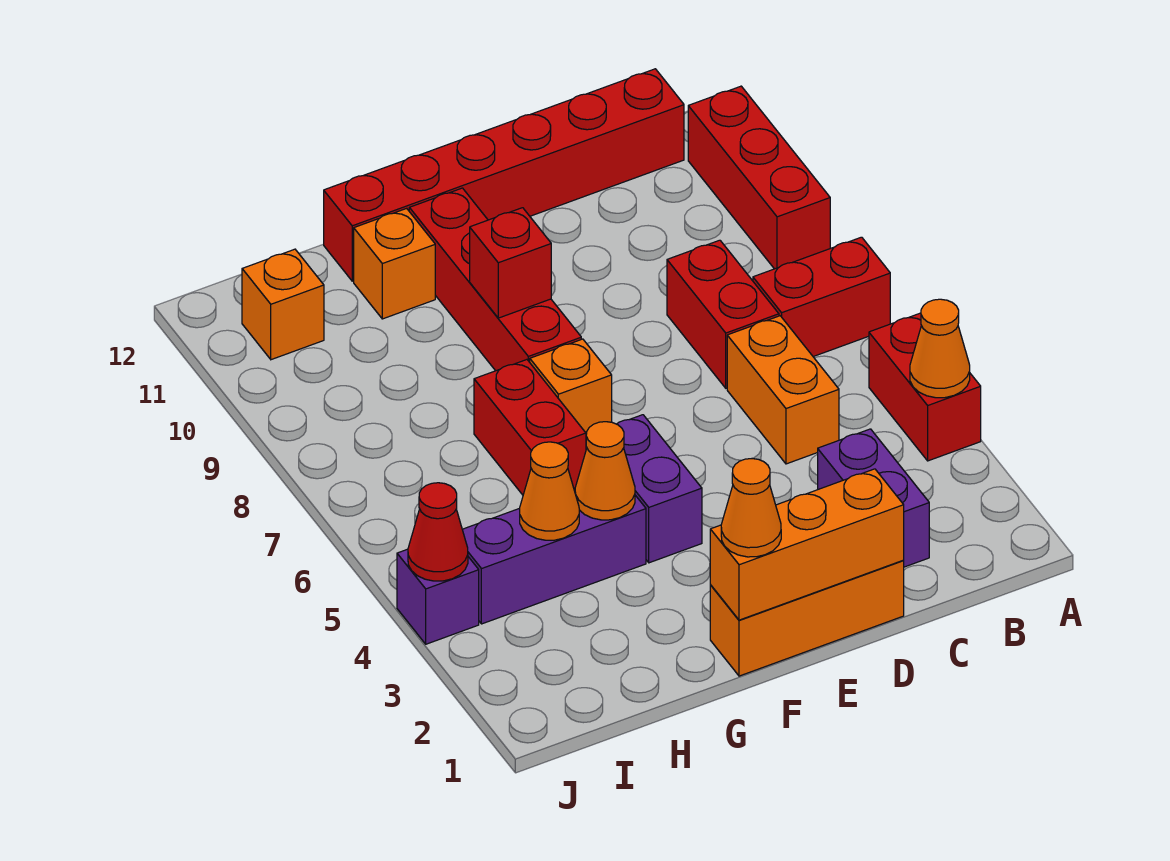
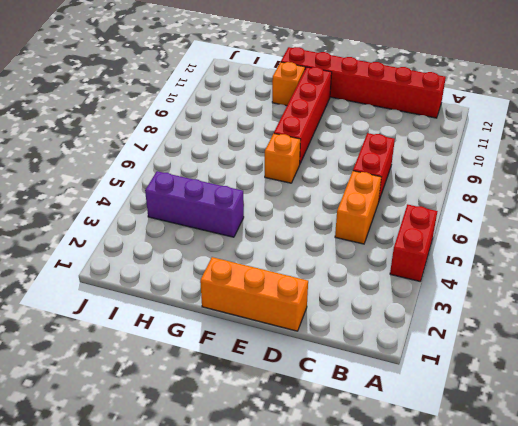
none -> red 1x2 brick [753,237,890,357]
none -> red 1x3 brick [688,86,830,269]
none -> purple 1x2 brick [818,429,929,567]

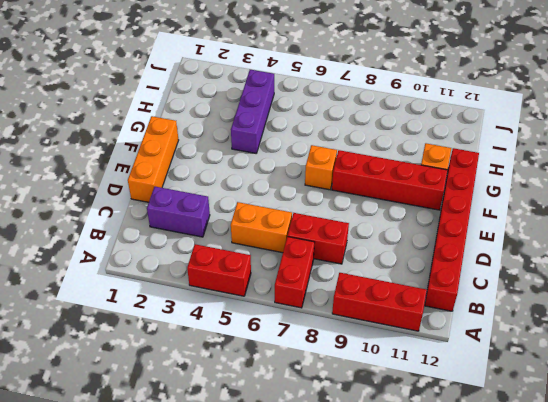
none -> purple 1x2 brick [617,415,702,563]
none -> red 1x2 brick [474,360,586,495]
none -> orange 1x1 brick [242,249,324,360]

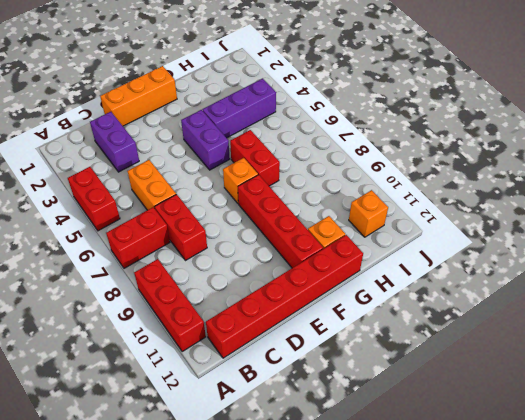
none -> purple 1x1 brick [397,549,479,644]
none -> orange 1x1 cone [910,299,970,398]
none -> orange 1x3 brick [710,469,904,620]

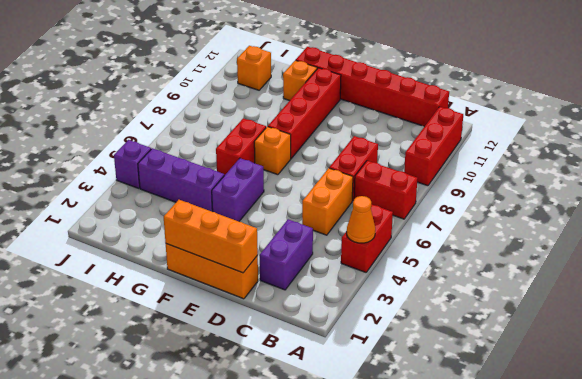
none -> red 1x1 brick [470,208,551,318]
none -> orange 1x1 cone [575,422,635,520]
none -> orange 1x1 cone [520,442,579,540]

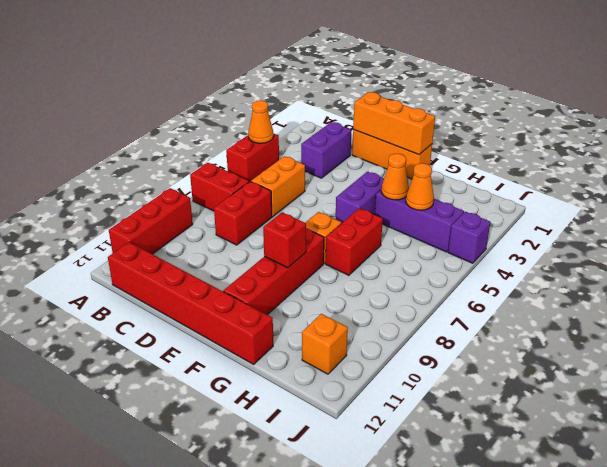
none -> orange 1x1 brick [354,208,435,319]
none -> red 1x1 cone [408,483,468,581]
none -> orange 1x1 cone [721,459,781,557]

